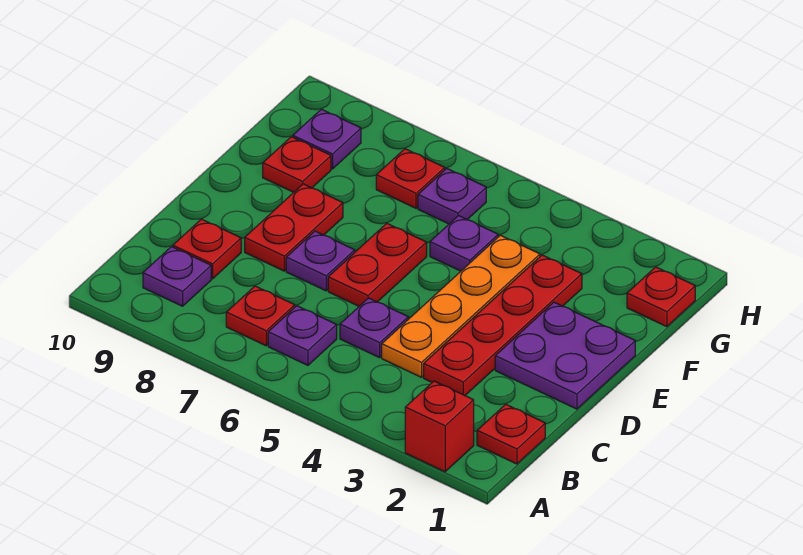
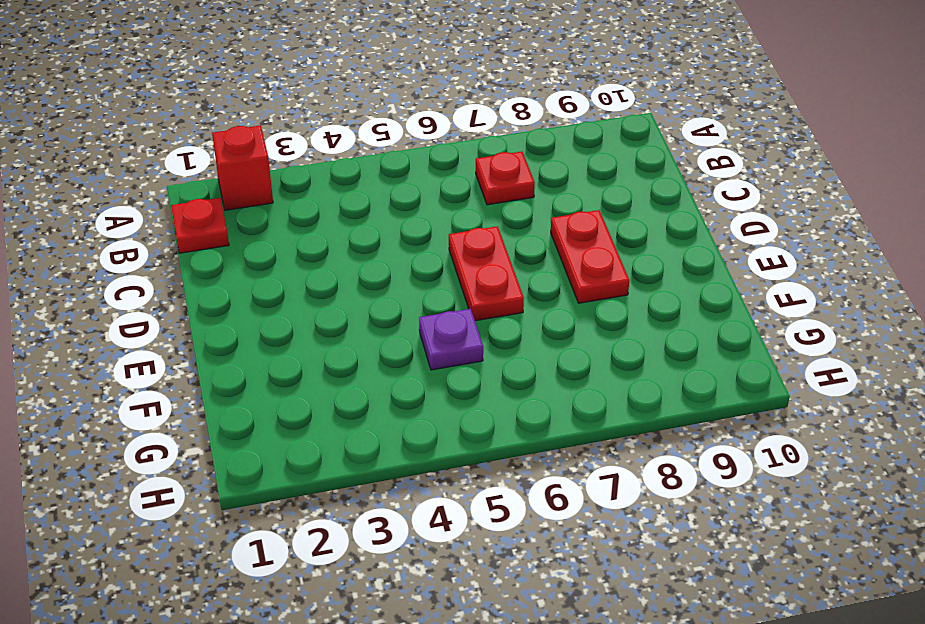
none -> purple 1x1 plate [268,306,337,365]
none -> purple 1x1 plate [143,247,211,306]
none -> red 1x4 plate [424,255,582,395]

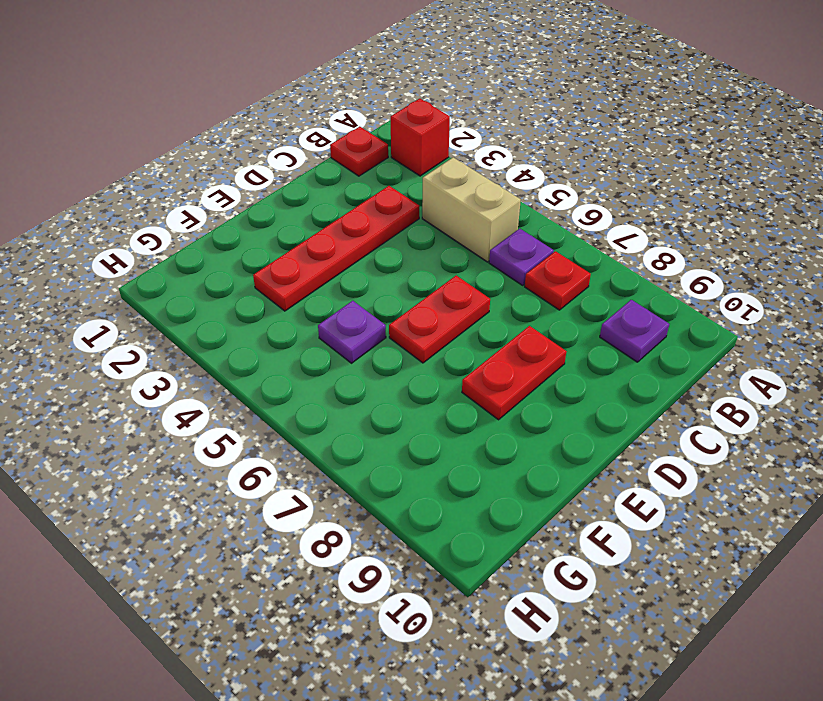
tan 1x2 brick [422,157,521,262] -> none
none -> orange 1x4 plate [382,235,540,377]
none -> purple 1x1 plate [340,298,408,358]
none -> red 1x1 plate [173,219,241,279]

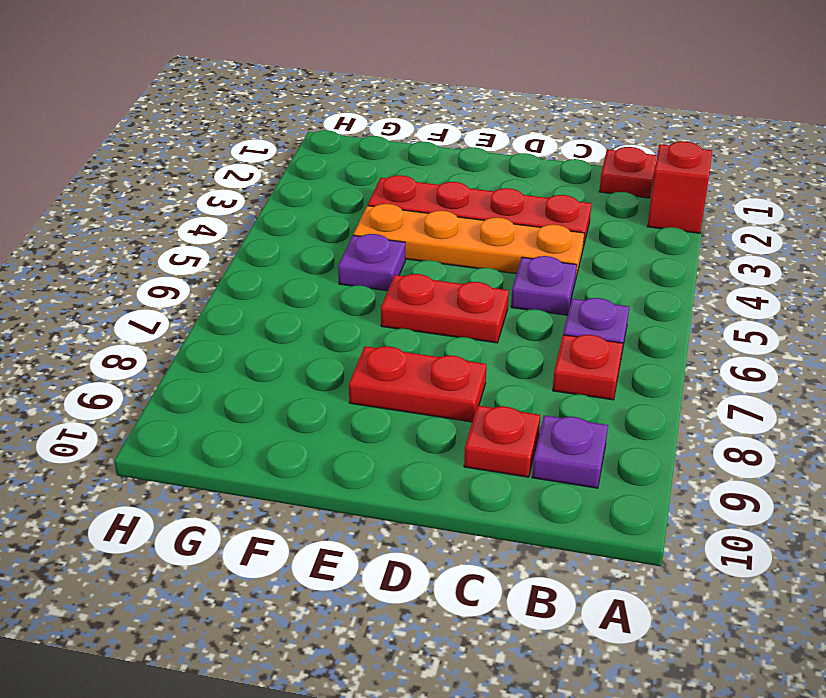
none -> purple 2x2 plate [495,302,635,409]
none -> purple 1x1 plate [286,231,355,291]
none -> red 1x1 plate [263,137,331,192]

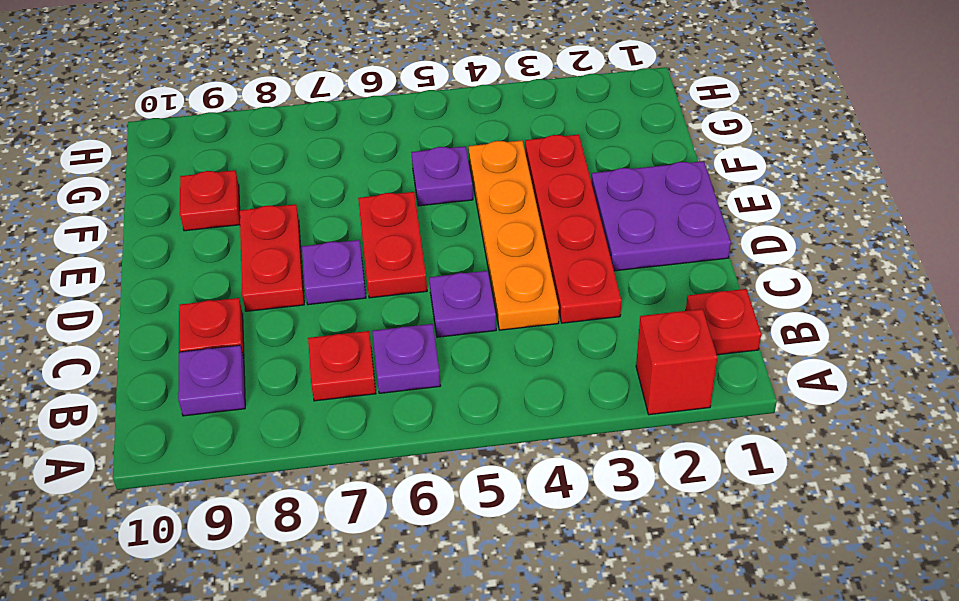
none -> red 1x1 plate [627,267,695,327]
none -> purple 1x1 plate [418,168,486,224]
none -> red 1x1 plate [376,149,445,208]

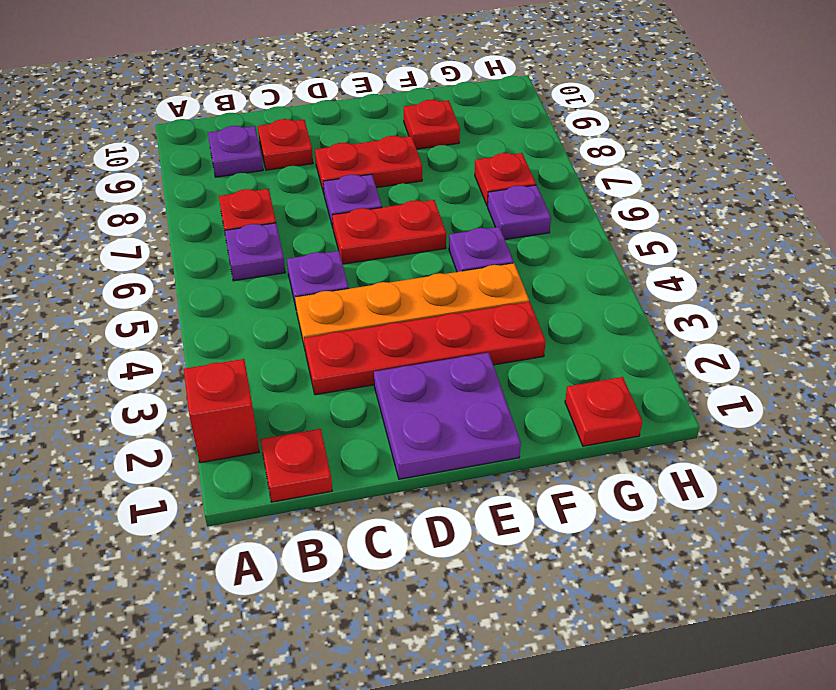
none -> purple 1x1 plate [293,109,361,169]

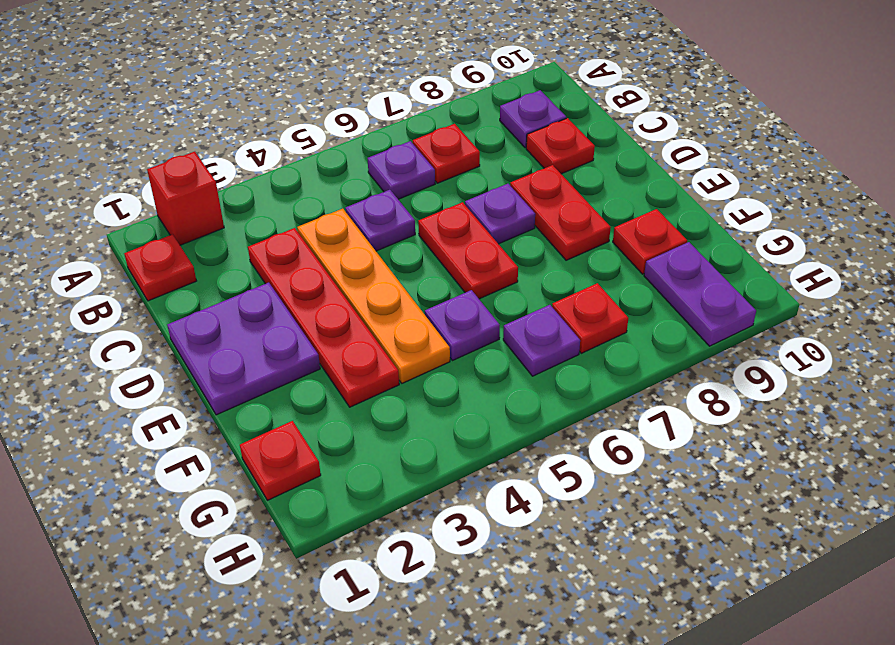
purple 1x2 plate [644,242,756,346] -> purple 1x1 plate [293,109,361,169]

